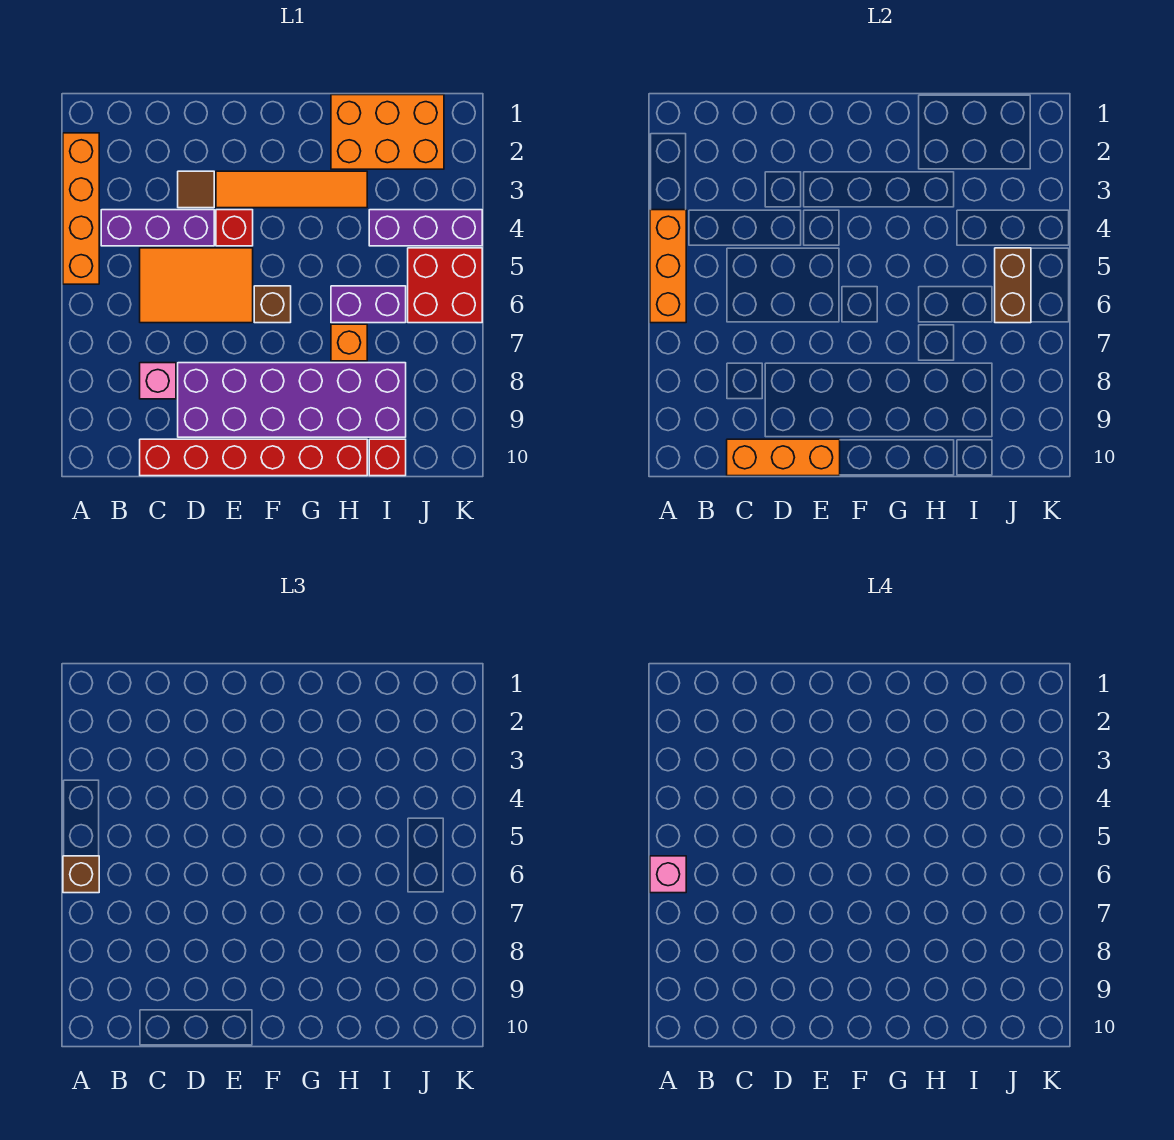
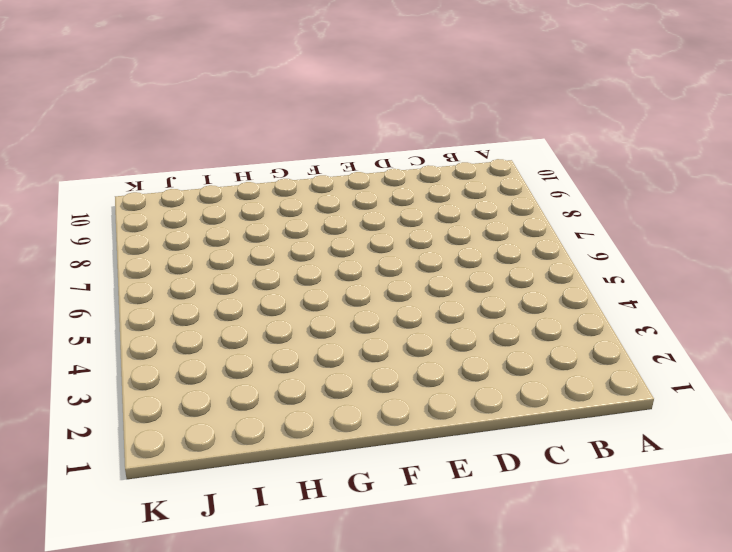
none -> orange 1x4 brick [63,133,99,284]
none -> purple 1x3 brick [101,210,214,246]
none -> orange 2x3 tile [140,248,253,323]

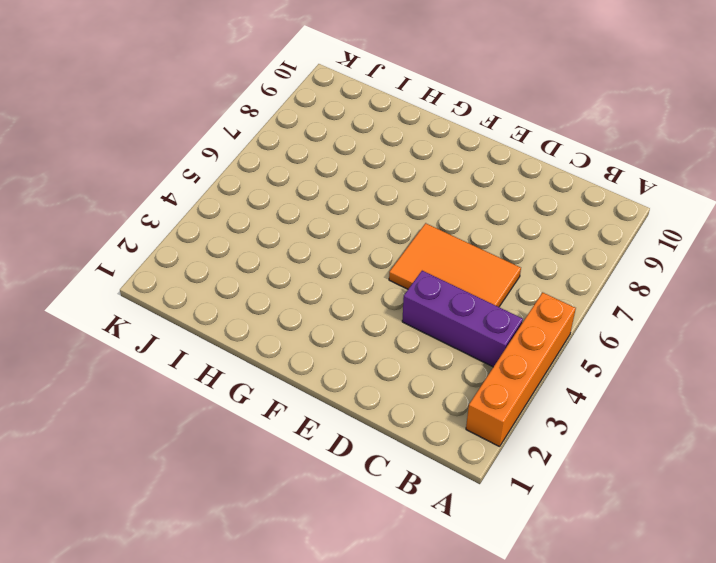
none -> pink 1x1 brick [140,363,176,399]
none -> red 1x6 brick [140,439,367,476]
none -> brown 1x1 tile [178,171,214,208]

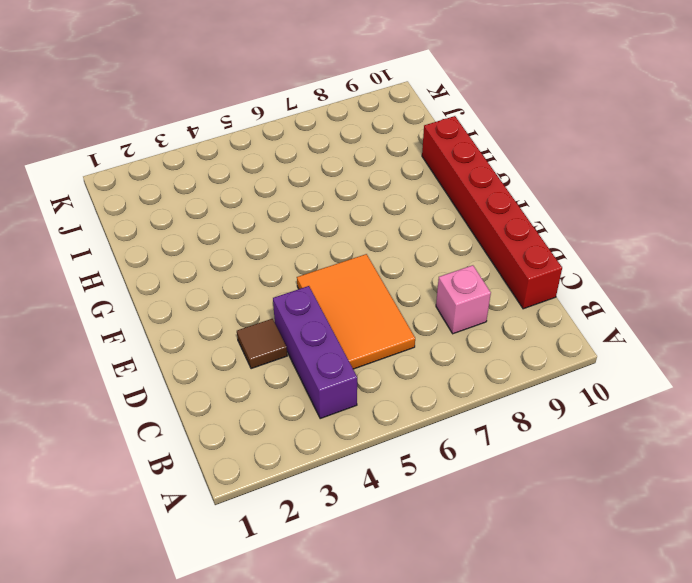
none -> orange 1x4 brick [63,133,99,284]
none -> purple 2x6 brick [178,363,406,437]
none -> orange 1x4 tile [216,171,367,208]

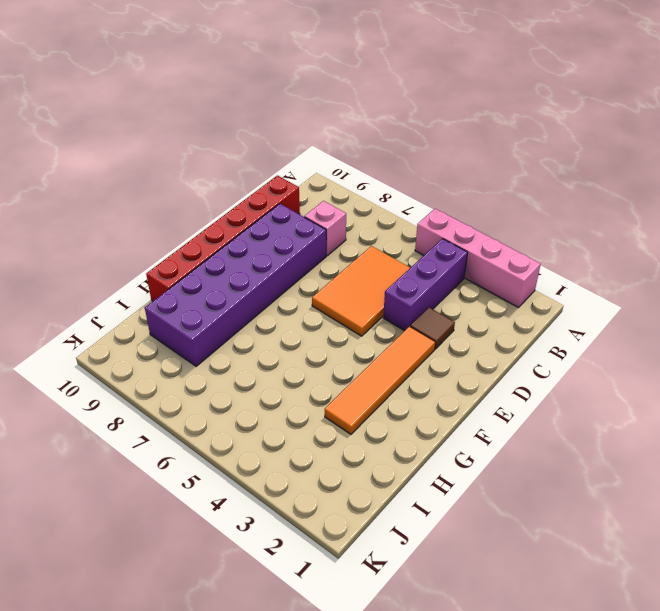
pink 1x4 brick [415,209,541,308] -> orange 1x4 brick [63,133,99,284]
none -> red 1x1 brick [216,210,253,246]
none -> brown 1x1 brick [254,286,291,323]
none -> orange 2x3 brick [331,95,444,169]

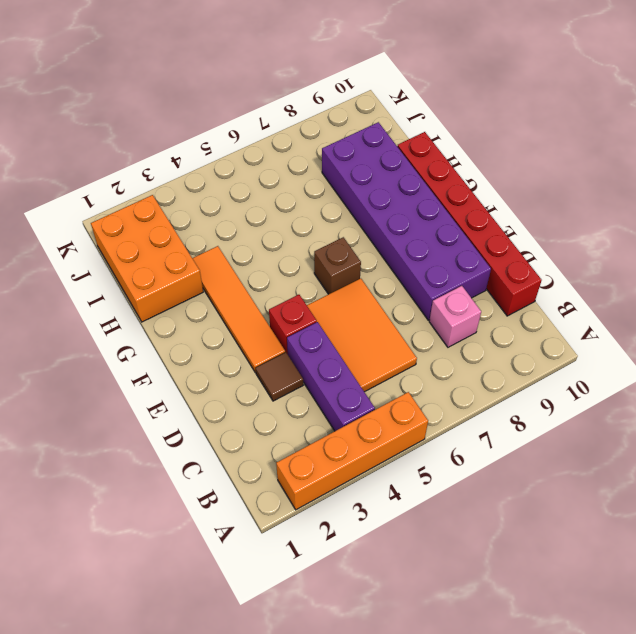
none -> purple 1x2 brick [331,286,406,323]
none -> orange 1x1 brick [331,324,367,361]
none -> purple 1x3 brick [369,210,482,246]

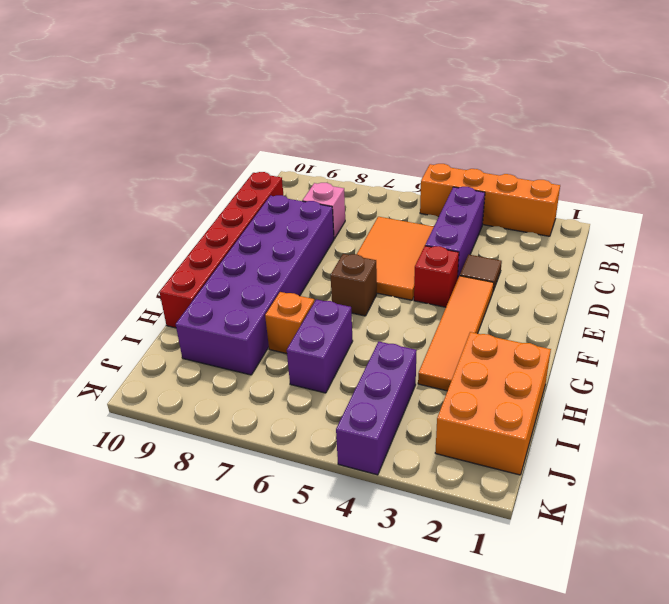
none -> red 1x1 brick [369,439,406,476]
none -> red 2x2 brick [408,248,482,323]
none -> orange 1x3 brick [650,210,686,323]

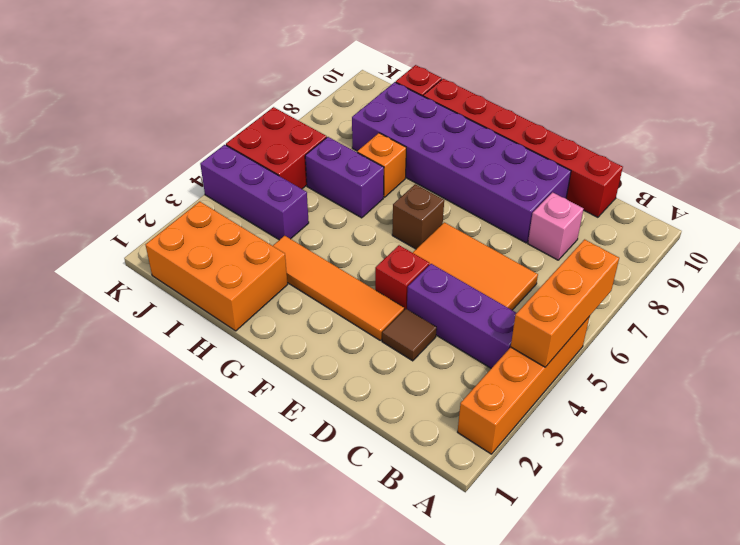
none -> orange 1x3 brick [727,439,840,476]
none -> brown 1x2 brick [995,248,1031,323]
none -> brown 1x1 brick [63,856,99,893]

